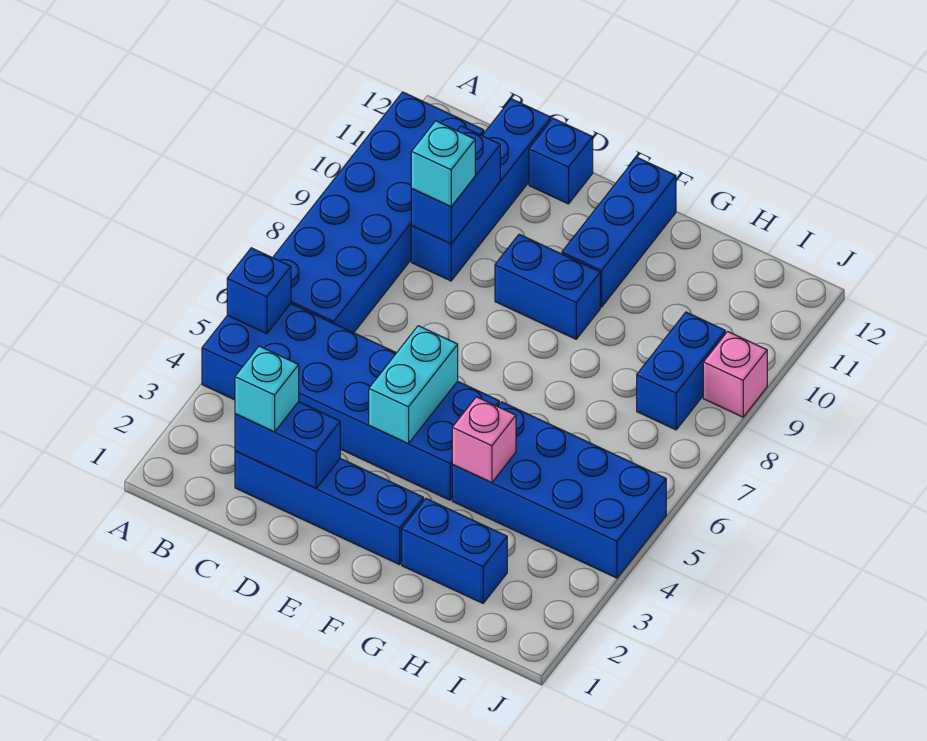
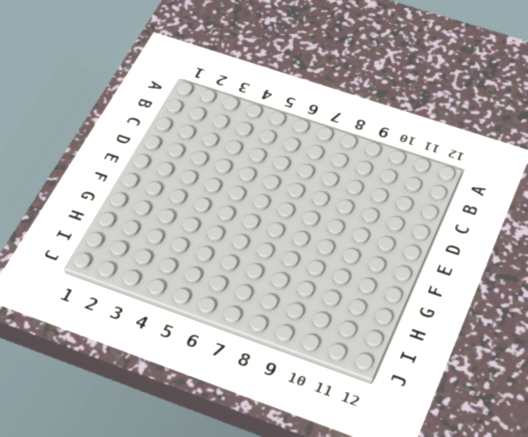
none -> blue 2x6 brick [202,304,499,500]
none -> blue 2x6 brick [273,92,484,333]
none -> blue 1x4 brick [235,451,424,565]

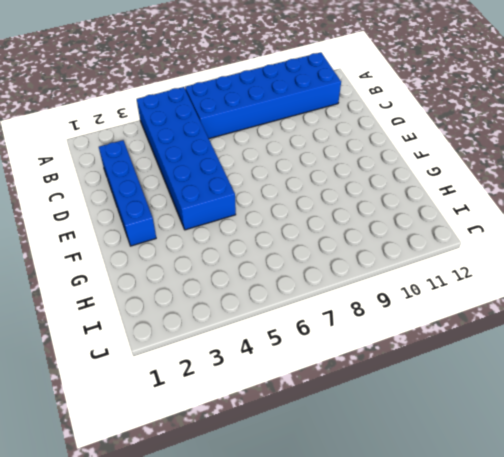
none -> blue 1x4 brick [411,99,551,281]
none -> blue 1x1 brick [529,118,593,204]
none -> blue 1x2 brick [495,234,600,339]

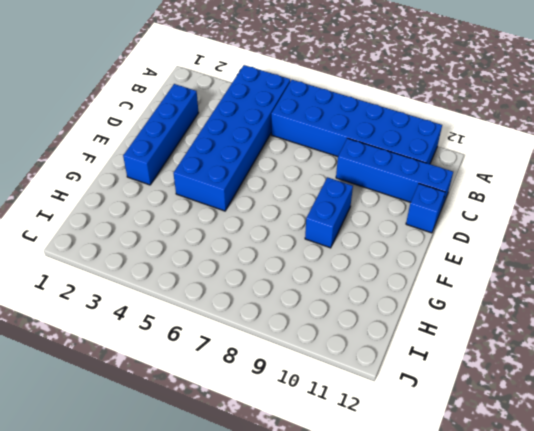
none -> blue 1x3 brick [562,157,676,307]
none -> blue 1x2 brick [402,499,507,603]
none -> blue 2x4 brick [452,402,666,578]

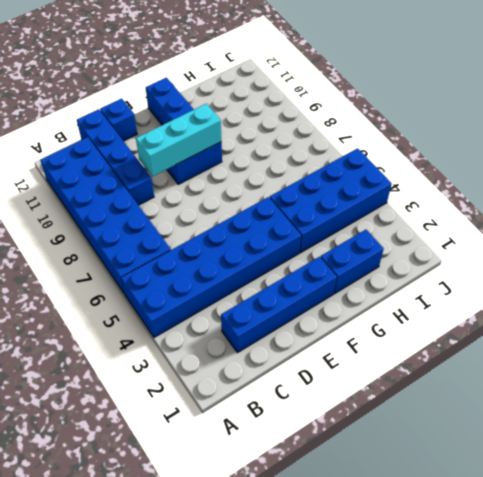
cyan 1x3 brick [136,104,221,177] -> none
none -> blue 1x2 brick [637,312,725,430]
none -> pink 1x1 brick [703,332,767,417]
none -> blue 1x1 brick [227,248,291,334]

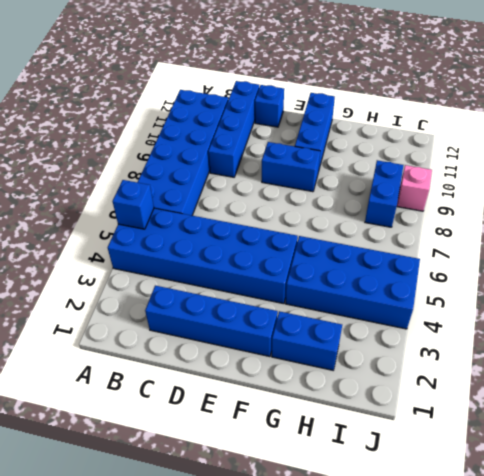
none -> blue 1x2 brick [235,402,340,488]
none -> blue 1x2 brick [411,126,500,244]
none -> cyan 1x2 brick [369,326,458,444]

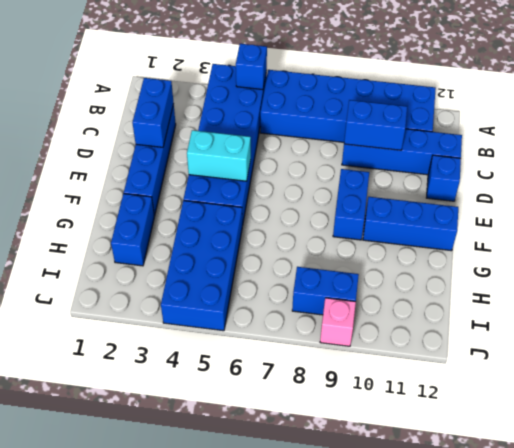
none -> pink 1x1 brick [452,397,516,482]
none -> cyan 1x1 brick [235,346,299,432]
none -> cyan 1x1 brick [411,121,475,207]

